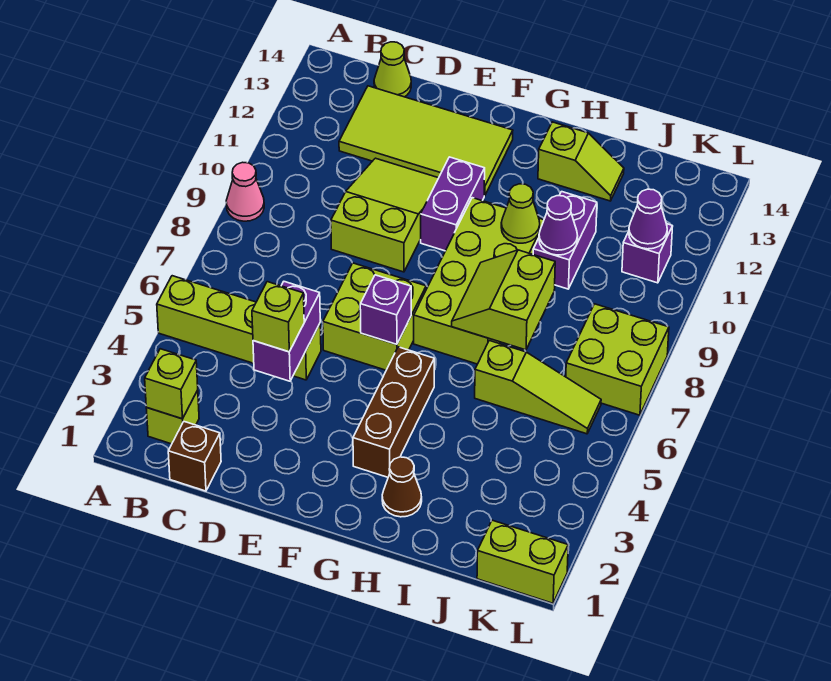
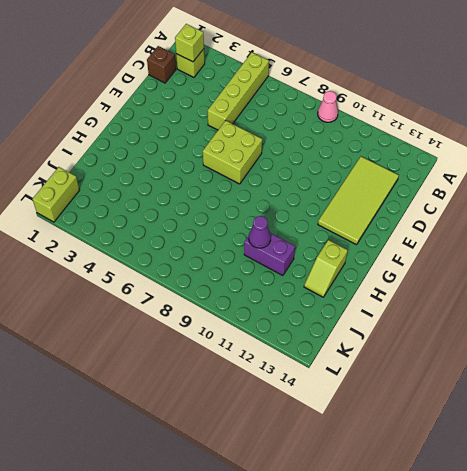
none -> lime 1x1 cone [374,42,411,97]
none -> lime 2x3 slope [331,158,438,272]
none -> purple 1x2 brick [421,157,485,251]

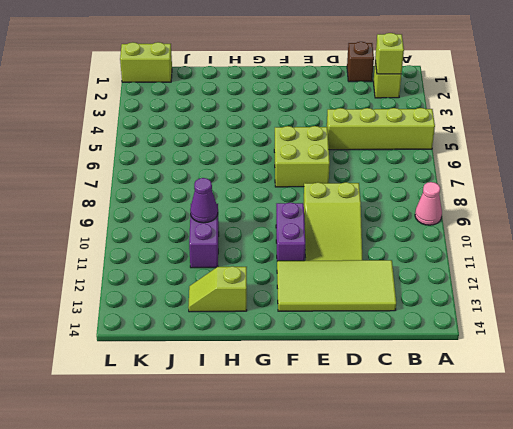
none -> lime 1x1 cone [374,42,411,97]
none -> brown 1x3 brick [353,347,434,477]
none -> lime 2x4 brick [414,198,544,364]

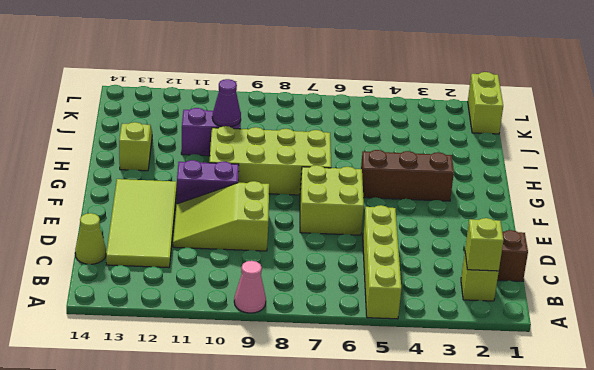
none -> brown 1x1 cone [382,457,422,517]
none -> lime 1x3 slope [475,341,601,434]
none -> lime 2x2 brick [566,304,669,415]

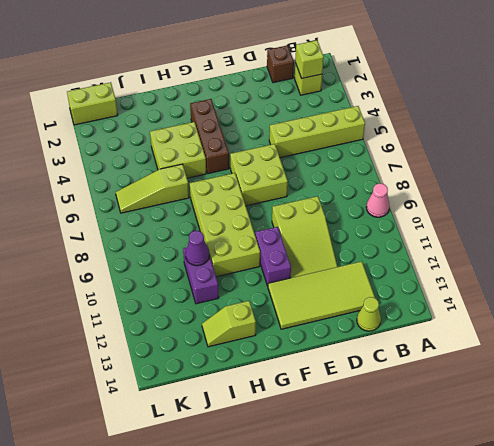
lime 2x2 brick [150,122,206,178] -> lime 2x2 brick moved to [566,304,669,415]
none -> brown 1x1 cone [382,457,422,517]
none -> purple 1x1 brick [622,224,673,283]
none -> purple 1x2 brick [253,282,320,381]

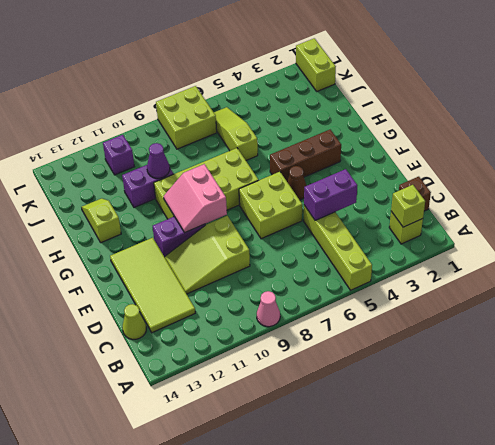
brown 1x1 cone [287,166,307,200] -> brown 1x1 cone moved to [382,457,422,517]
pink 2x2 slope [164,164,227,233] -> none
none -> purple 1x1 brick [360,275,411,344]
none -> lime 2x2 slope [452,250,555,350]
none -> lime 1x1 cone [501,184,540,243]

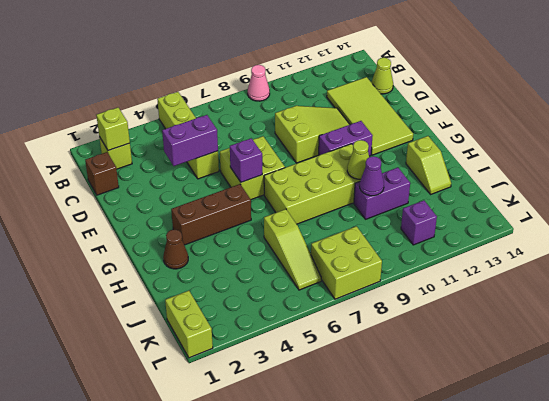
none -> lime 2x2 slope [452,250,555,350]
none -> purple 1x1 cone [629,189,667,249]
none -> lime 1x1 brick [252,282,304,352]

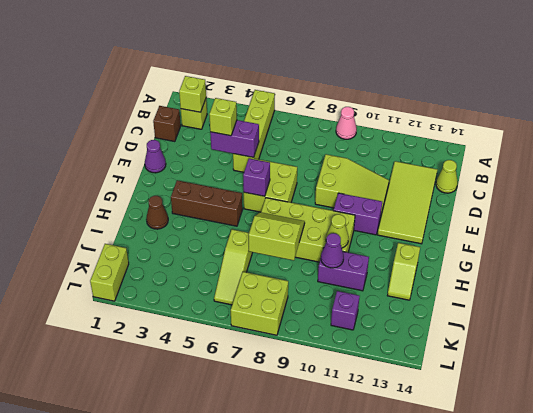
purple 1x1 cone [145,140,166,173] -> purple 1x1 cone moved to [629,189,667,249]

